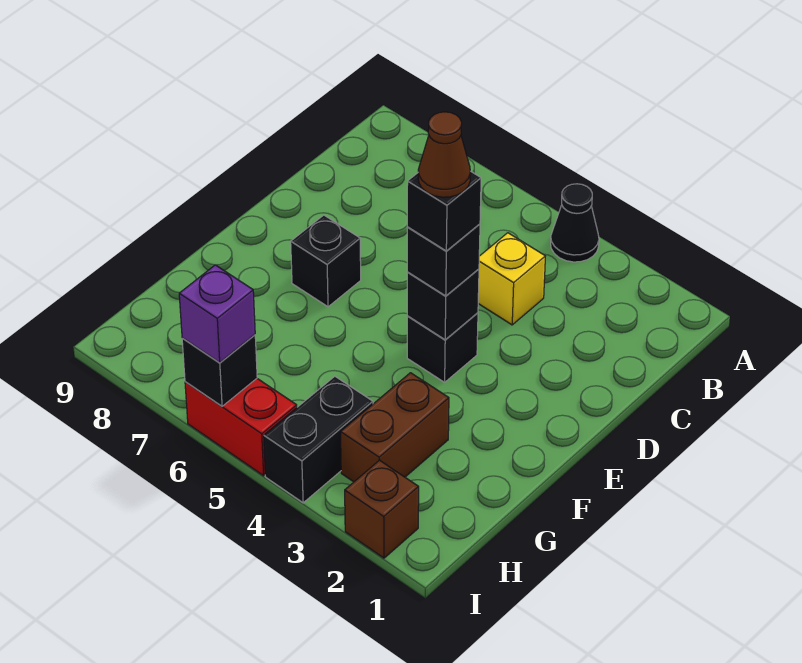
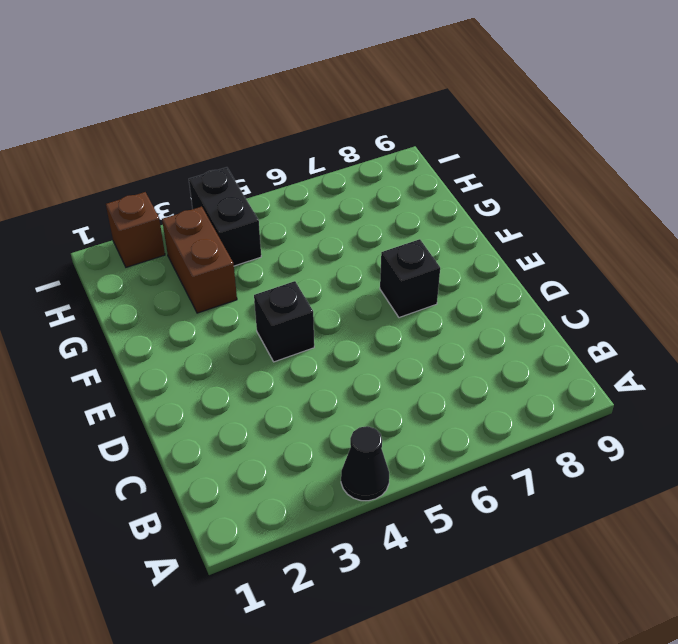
none -> yellow 1x1 brick [478,233,545,325]
none -> red 1x2 brick [185,379,297,476]
none -> black 1x1 brick [407,269,479,340]

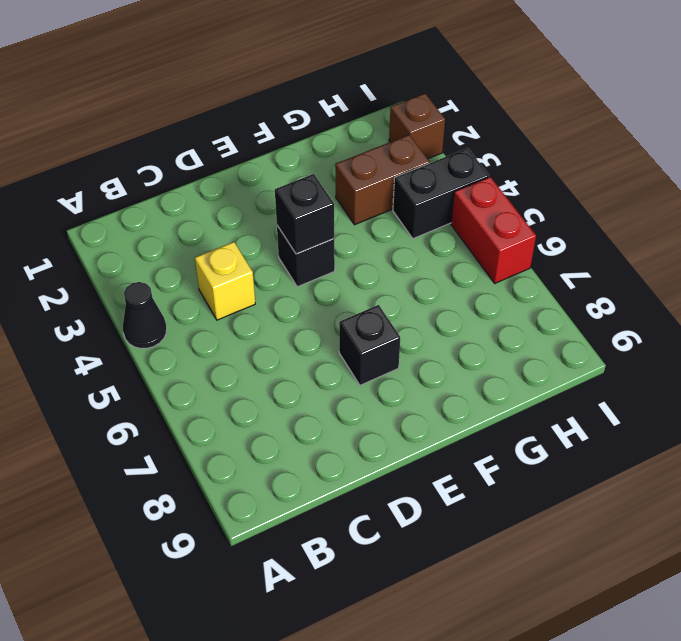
none -> black 1x1 brick [182,335,257,406]
none -> black 1x1 brick [407,224,480,296]
none -> purple 1x1 brick [179,265,255,363]

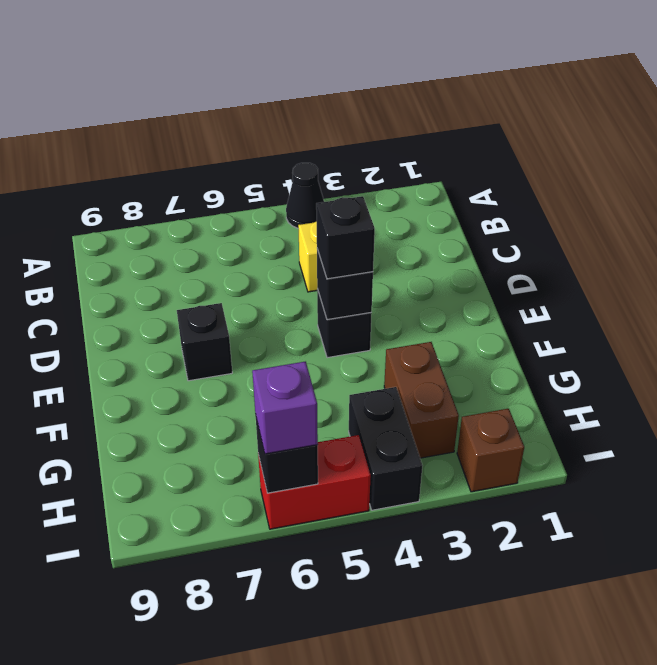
none -> black 1x1 brick [407,171,481,251]
none -> brown 1x1 cone [418,112,471,197]

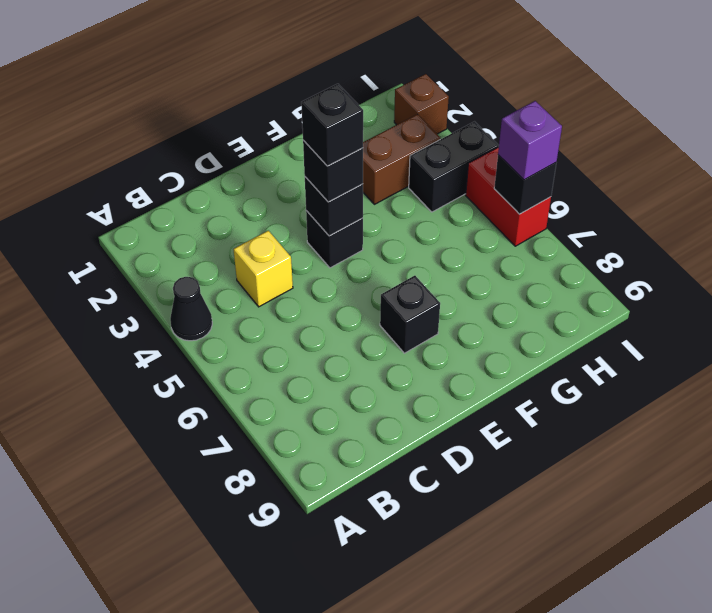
none -> brown 1x1 cone [418,112,471,197]

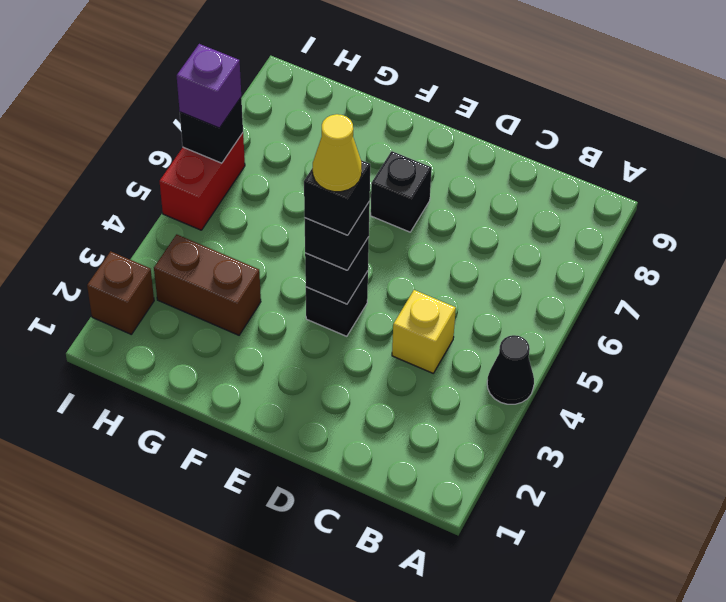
yellow 1x1 cone [313,114,362,192] -> brown 1x1 cone [418,112,471,197]
none -> black 1x2 brick [264,376,373,503]

